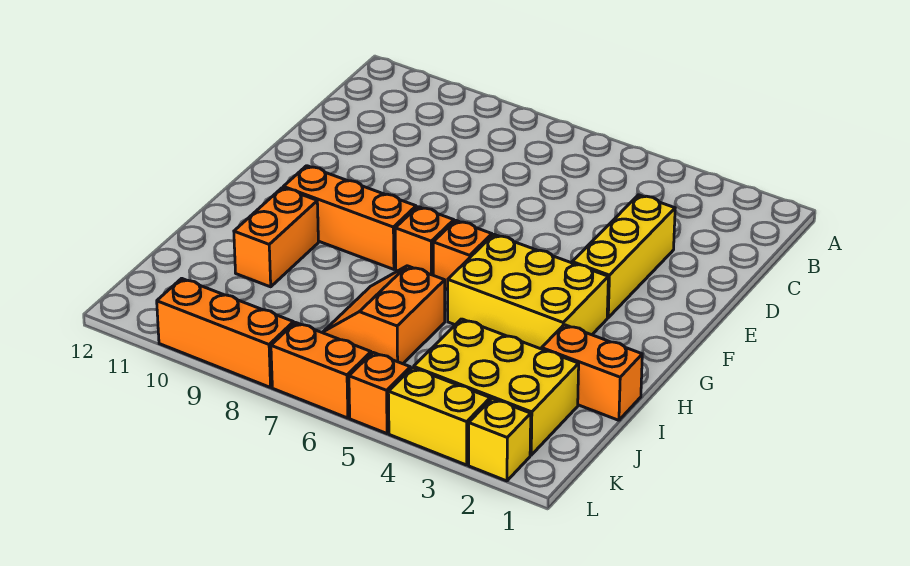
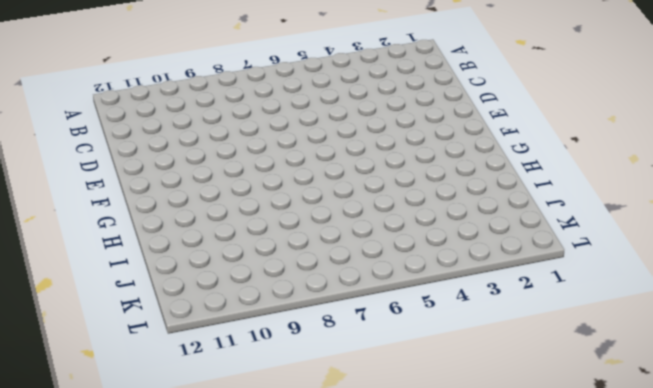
none -> yellow 1x3 brick [572,195,675,318]
none -> yellow 2x3 brick [448,235,608,349]
none -> orange 1x1 brick [433,221,492,290]

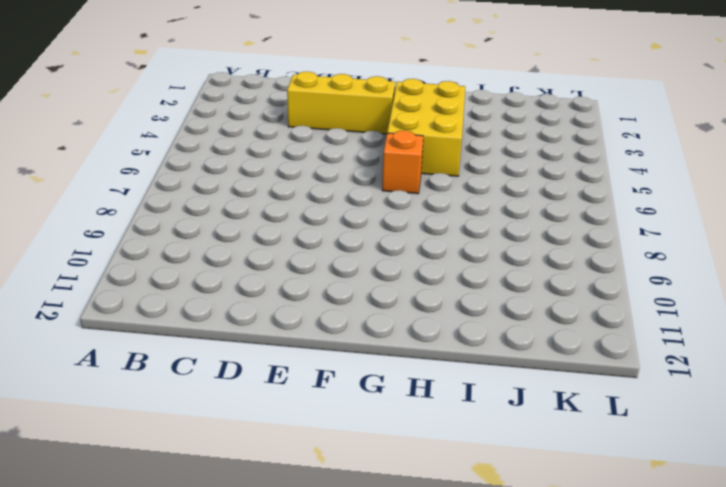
none -> orange 1x1 brick [395,207,454,275]
none -> orange 1x3 brick [283,166,416,269]
none -> orange 1x2 brick [234,188,318,287]

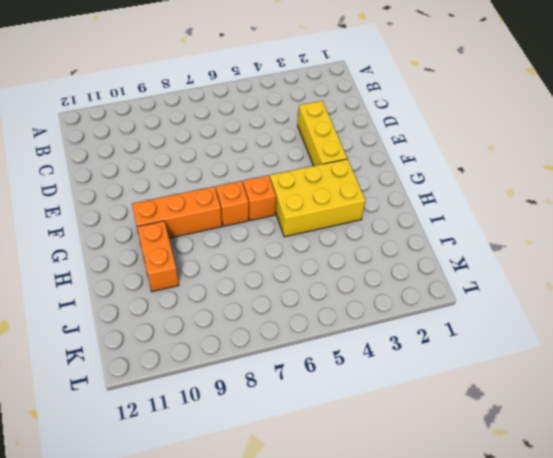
none -> orange 1x2 brick [542,325,642,420]
none -> orange 2x2 slope [323,266,445,364]
none -> yellow 2x3 brick [414,319,579,455]

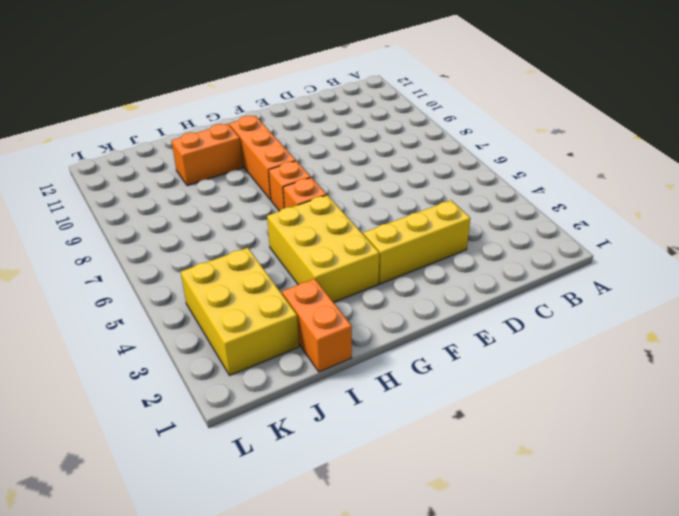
none -> orange 2x2 slope [323,266,445,364]
none -> yellow 1x1 brick [469,399,531,481]
none -> yellow 1x2 brick [388,368,490,465]

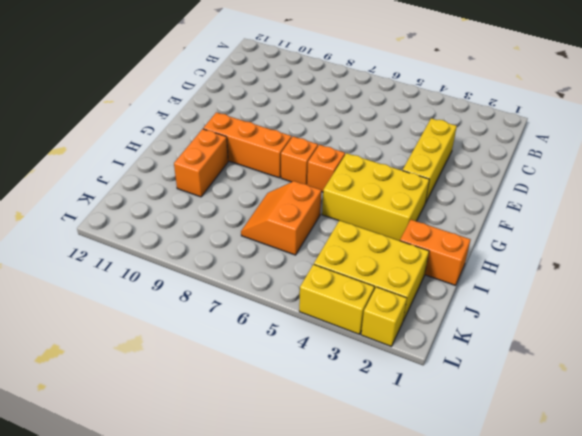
none -> orange 1x1 brick [349,353,410,434]
none -> orange 1x2 brick [271,322,371,418]
none -> orange 1x3 brick [157,278,294,387]

